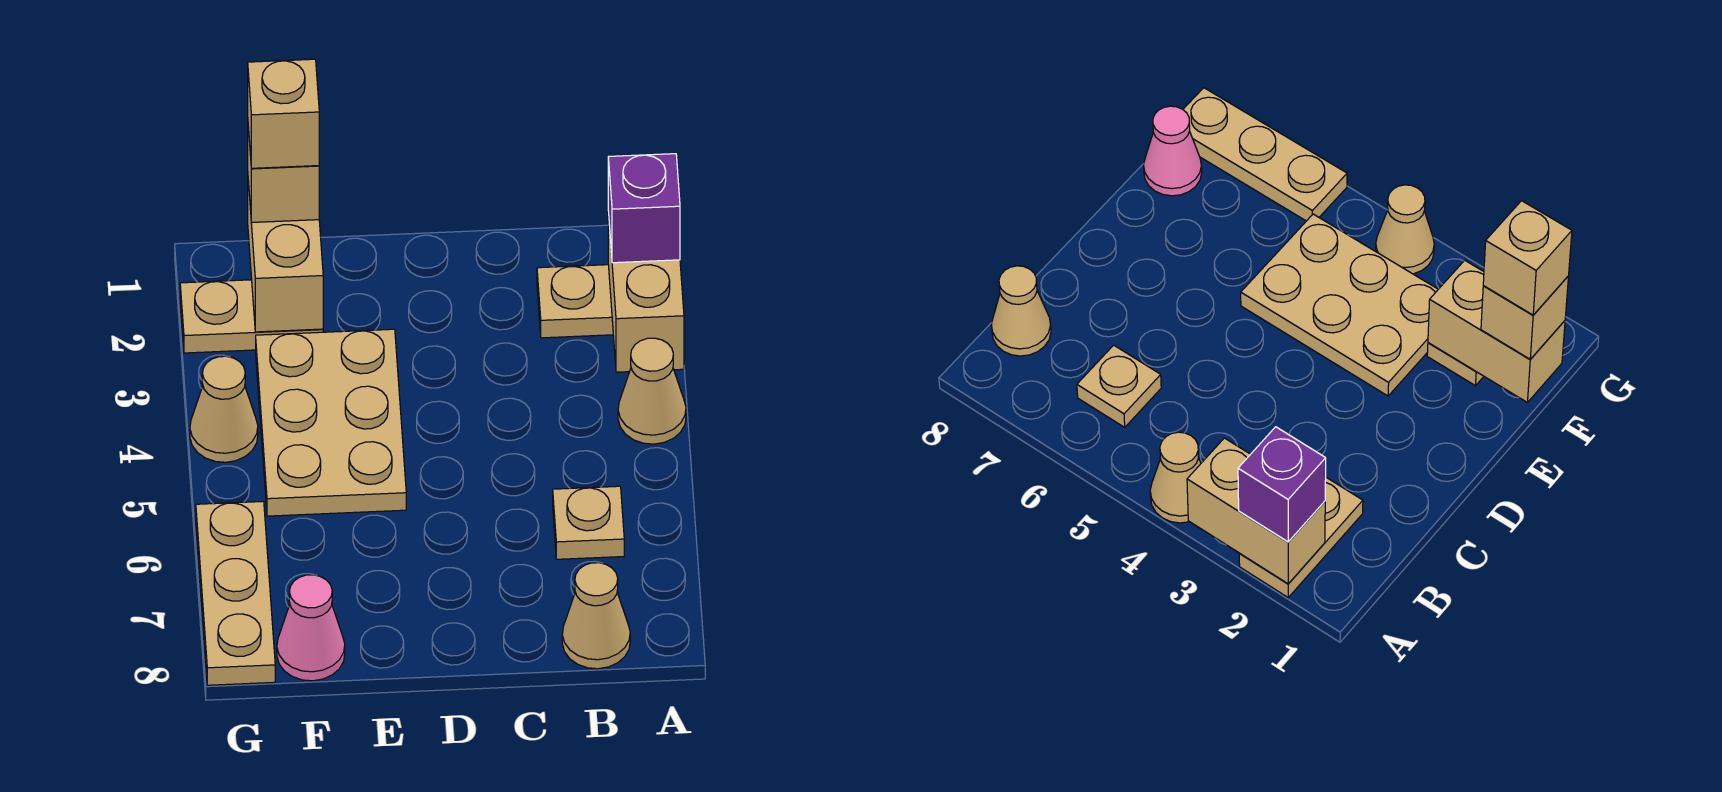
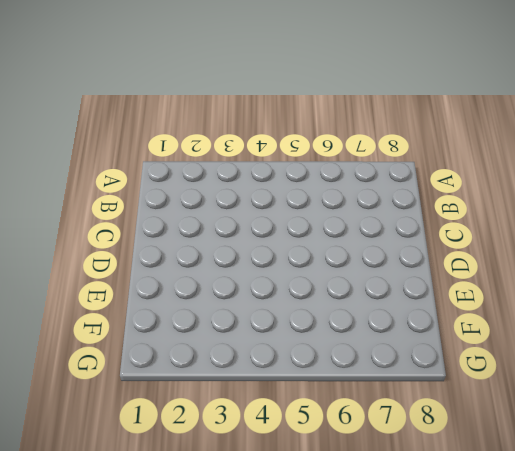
none -> tan 1x2 plate [537,265,613,338]
none -> tan 1x1 cone [618,338,686,444]
none -> tan 1x1 plate [553,486,624,559]

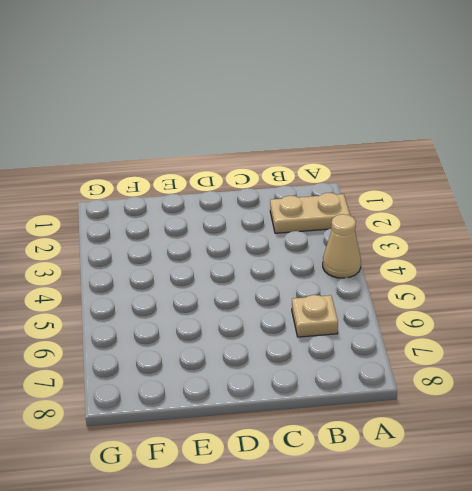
none -> tan 1x1 cone [562,563,630,669]
none -> tan 2x3 plate [256,329,406,516]
none -> tan 1x2 plate [180,280,323,353]

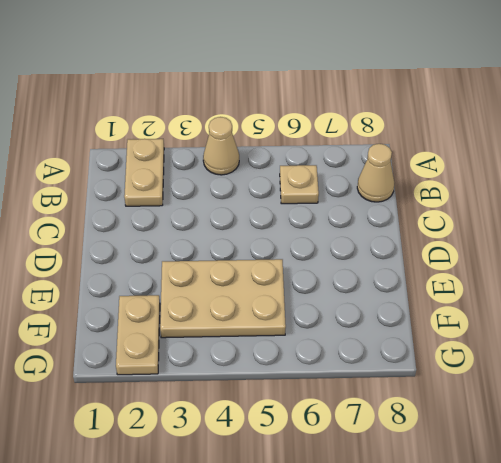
none -> pink 1x1 cone [277,575,345,681]
none -> tan 1x1 cone [190,356,258,462]
none -> tan 1x3 plate [196,502,275,685]

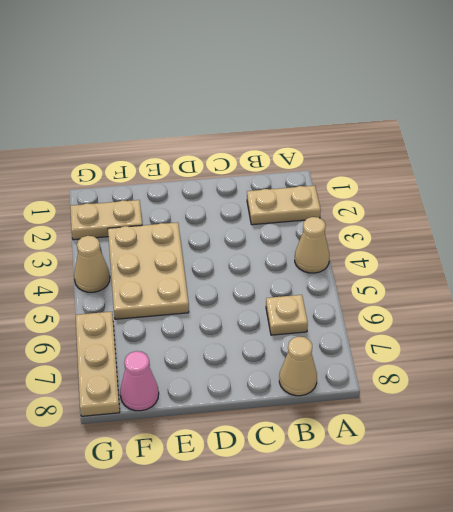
none -> tan 1x2 brick [608,212,684,372]
none -> tan 1x2 brick [248,181,323,332]
none -> purple 1x1 brick [608,154,680,263]

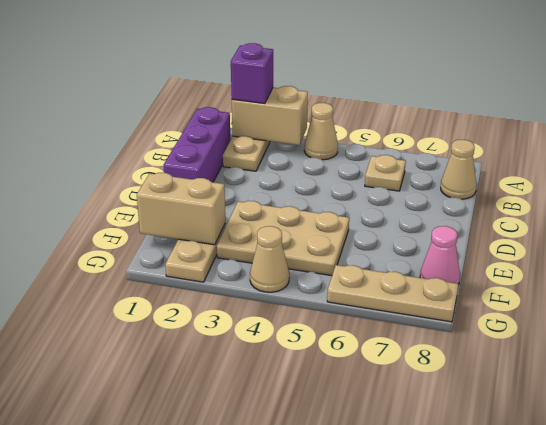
purple 1x3 brick [164,107,230,182] -> none
none -> tan 1x1 brick [248,127,319,223]
none -> tan 1x1 brick [248,59,319,168]

